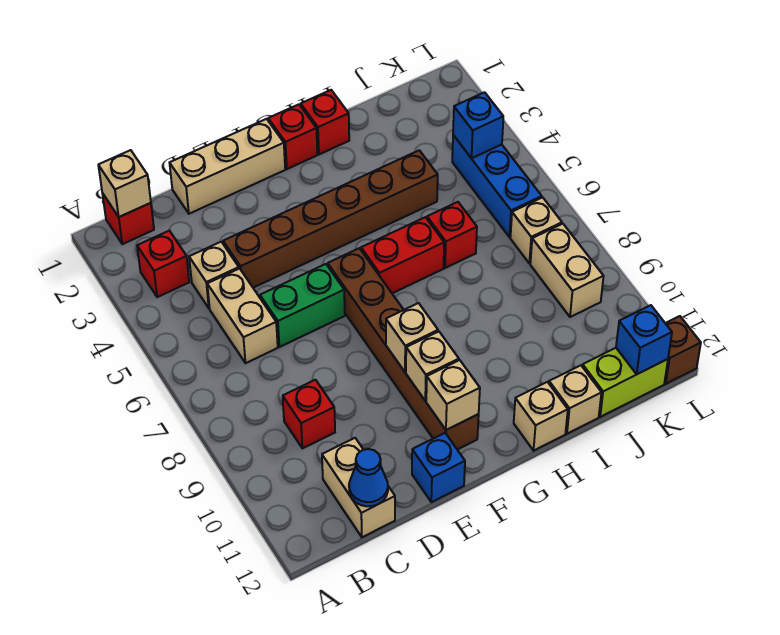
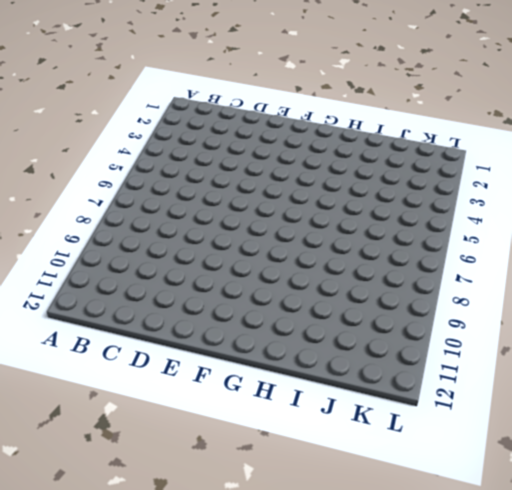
none -> red 1x1 brick [102,193,154,244]
none -> red 1x1 brick [137,231,189,297]
none -> tan 1x1 brick [189,242,239,308]

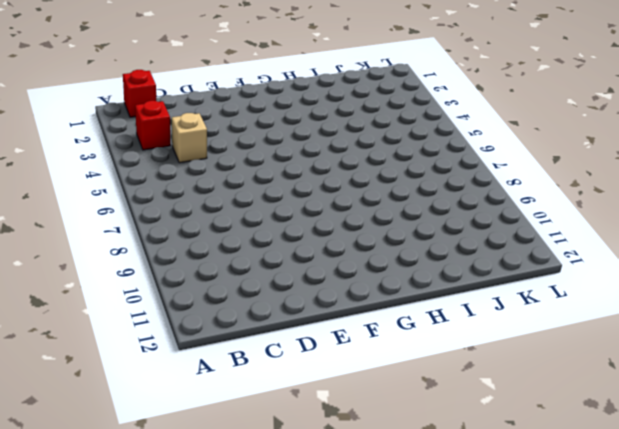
none -> tan 1x2 brick [207,269,278,363]
none -> red 1x1 brick [283,380,335,448]
none -> tan 1x2 brick [322,438,395,537]

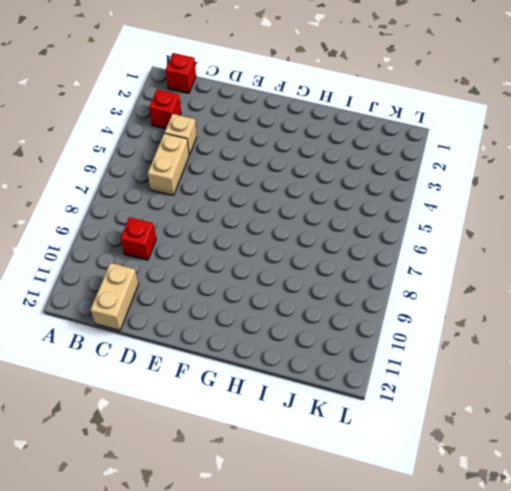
none -> tan 1x3 brick [170,119,285,214]
none -> brown 1x6 brick [223,150,438,288]
none -> green 1x2 brick [260,264,345,347]

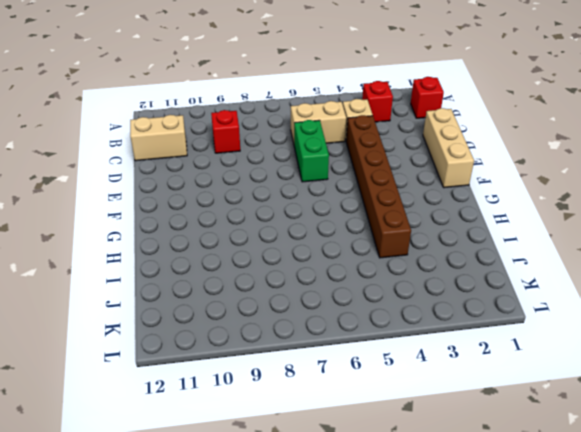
none -> blue 1x1 brick [412,433,465,502]
none -> brown 1x6 brick [328,248,479,450]
none -> red 1x1 brick [268,104,317,169]

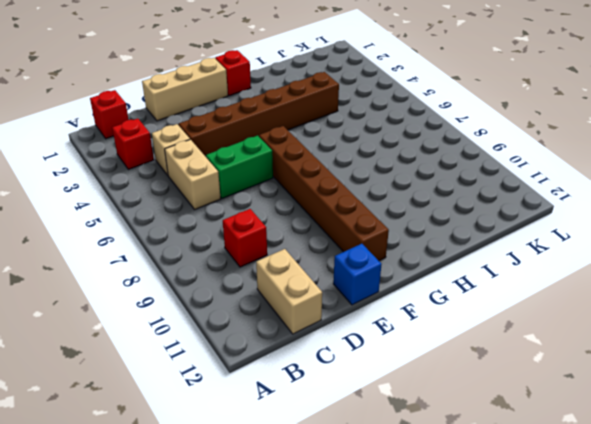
none -> red 1x2 brick [361,217,444,293]
none -> red 1x1 brick [301,90,349,154]
none -> tan 1x1 brick [514,382,568,451]

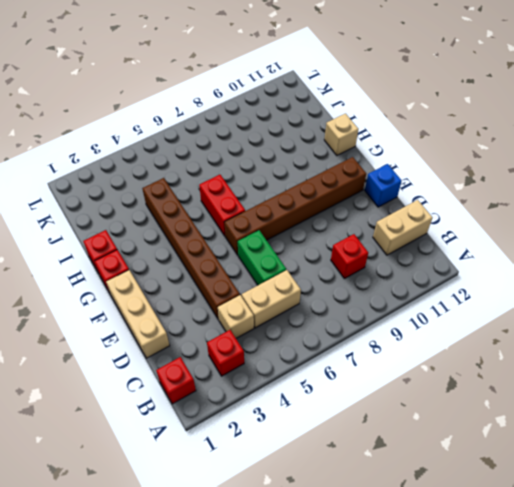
none -> red 1x1 brick [427,202,477,268]
none -> tan 1x1 brick [549,365,601,434]
none -> lime 1x2 brick [582,348,668,417]

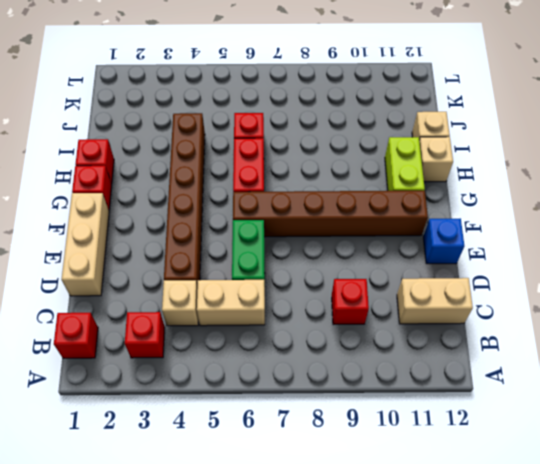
lime 1x2 brick [385,137,425,191] -> lime 1x2 brick moved to [582,348,668,417]
none -> blue 1x3 brick [452,135,542,237]
none -> tan 1x1 brick [510,197,562,264]
none -> tan 1x2 brick [530,224,604,317]

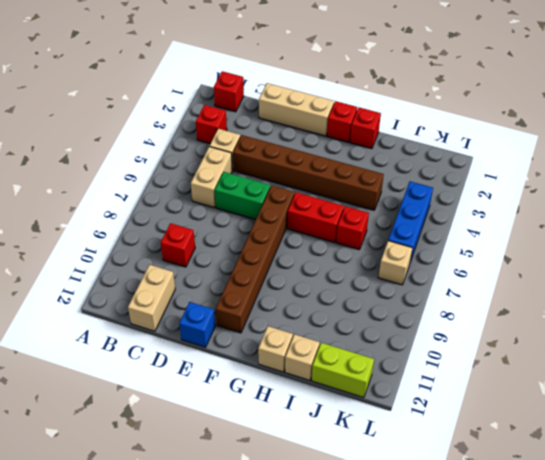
none -> tan 1x2 brick [530,224,604,317]
none -> brown 1x1 brick [665,316,701,384]
none -> tan 1x1 brick [98,150,151,217]

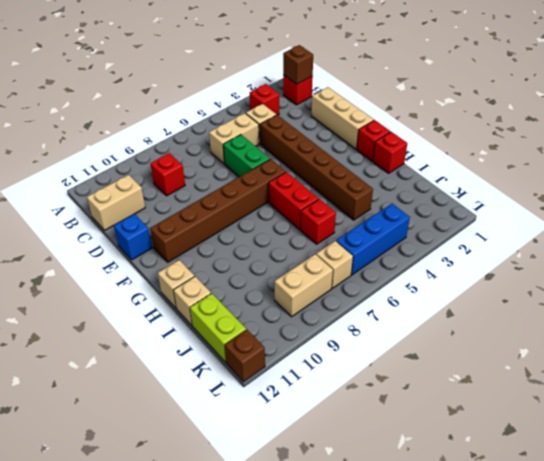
brown 1x1 brick [283,45,313,84] -> tan 1x1 brick [98,150,151,217]
none -> blue 1x1 cone [349,449,388,506]
none -> tan 1x1 brick [386,303,438,372]
none -> tan 1x1 brick [406,332,459,401]

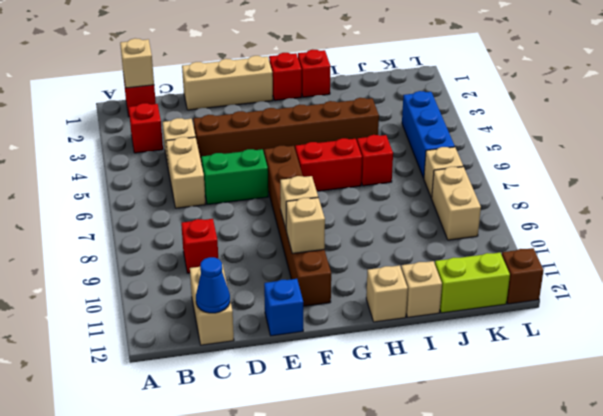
none -> tan 1x1 brick [426,360,480,430]
none -> blue 1x1 brick [453,92,503,158]
none -> blue 1x1 brick [616,305,672,374]

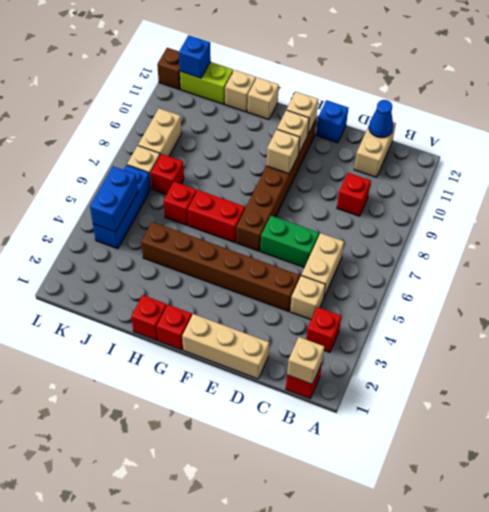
red 1x1 brick [151,154,184,195] -> none
blue 1x2 brick [90,166,138,232] -> blue 1x1 brick [453,92,503,158]

